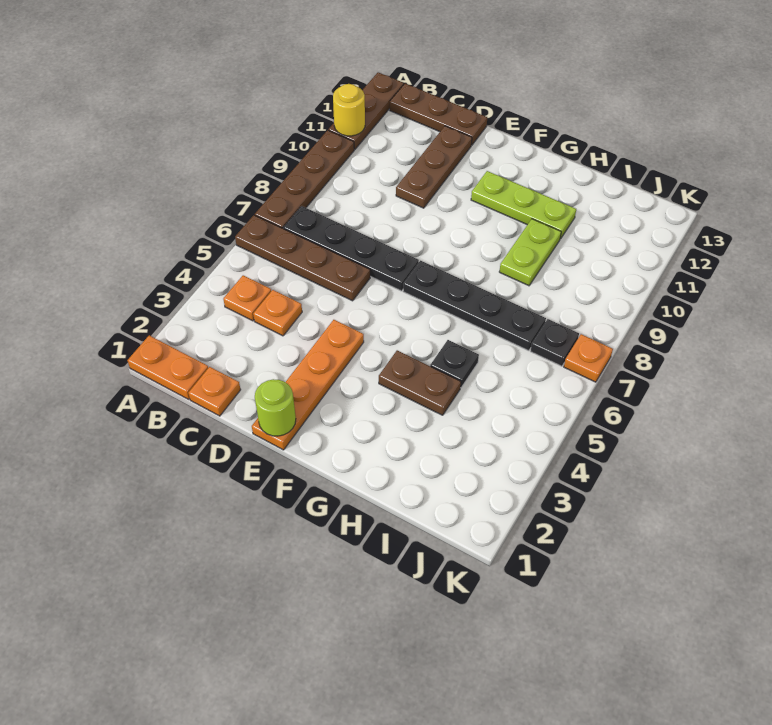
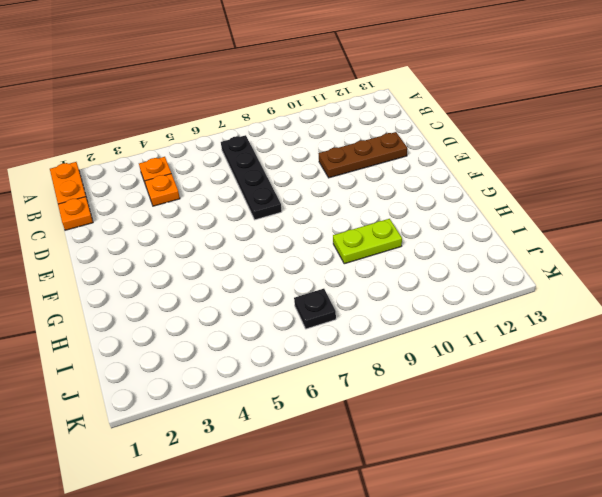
none -> brown 1x4 plate [235,215,370,301]
none -> brown 1x4 plate [255,130,354,229]
none -> brown 1x3 plate [328,72,404,149]

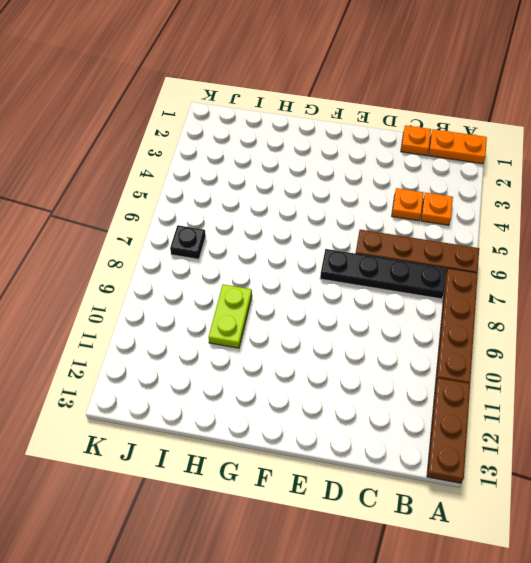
none -> brown 1x3 plate [390,83,487,145]
none -> brown 1x3 plate [396,126,472,208]
none -> orange 1x4 plate [252,320,364,450]

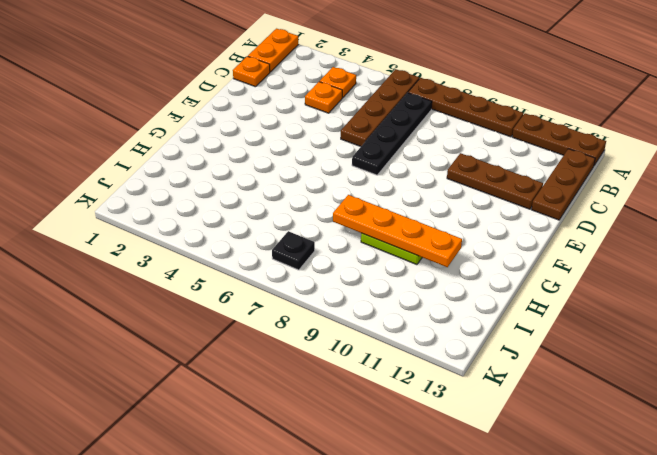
orange 1x4 plate [333,195,462,267] -> orange 1x4 plate moved to [252,320,364,450]
none -> black 1x4 plate [403,261,546,351]
none -> lime 1x3 plate [471,171,576,239]
none -> brown 1x2 plate [379,350,461,415]

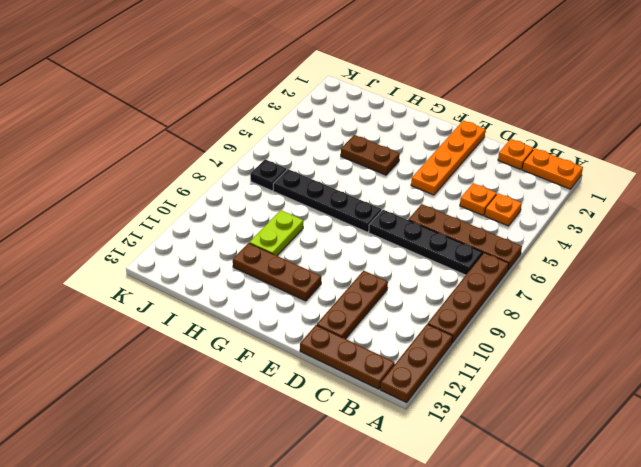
brown 1x3 plate [233,243,321,301] -> lime 1x3 plate [471,171,576,239]
none -> black 1x1 plate [430,340,479,388]
none -> orange 1x1 plate [564,334,613,382]
none -> yellow 1x1 round brick [333,84,365,136]

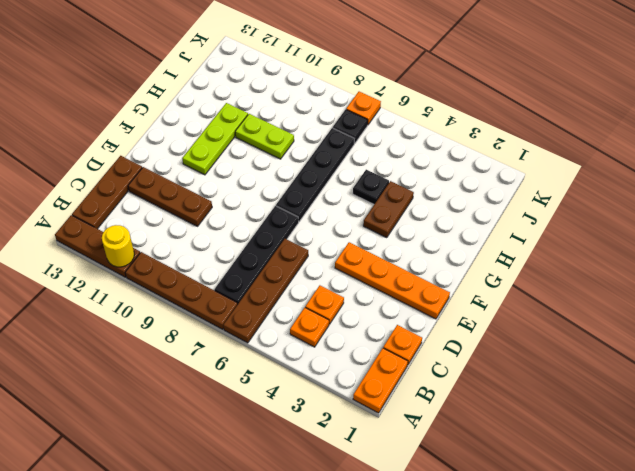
none -> lime 1x1 round brick [255,379,296,436]

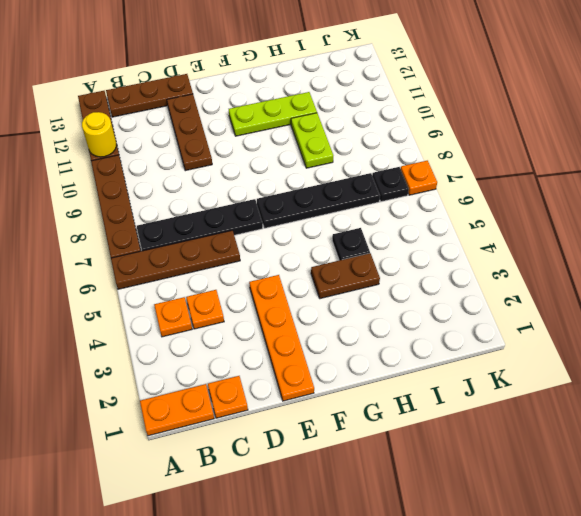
none -> lime 1x1 round brick [255,379,296,436]

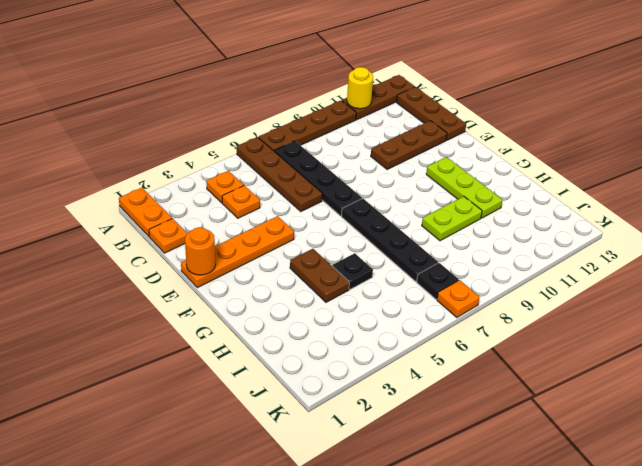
orange 1x1 round brick [185,227,216,275] -> lime 1x1 round brick [255,379,296,436]

